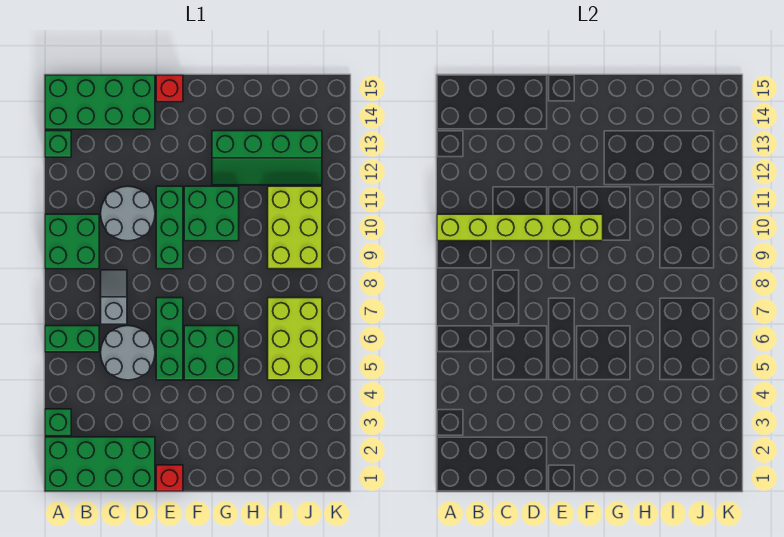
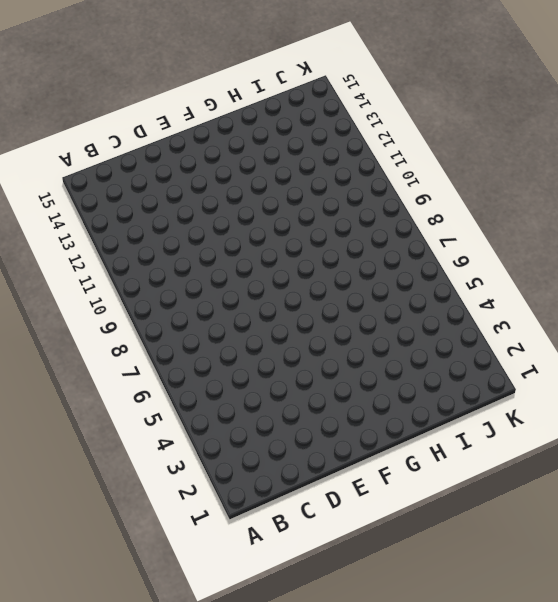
none -> green 2x4 brick [45,437,155,491]
none -> green 1x1 brick [45,409,71,436]
none -> green 1x2 brick [45,326,99,352]

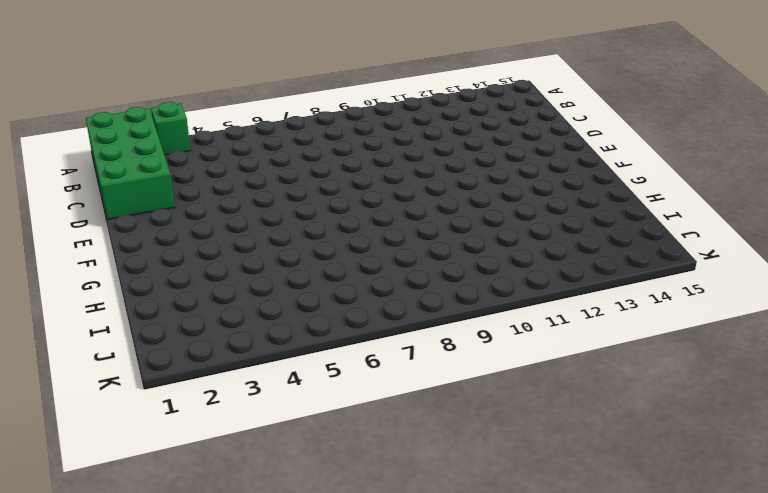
none -> green 1x2 brick [45,326,99,352]
none -> green 2x2 brick [45,214,99,269]
none -> green 1x1 brick [45,131,71,157]

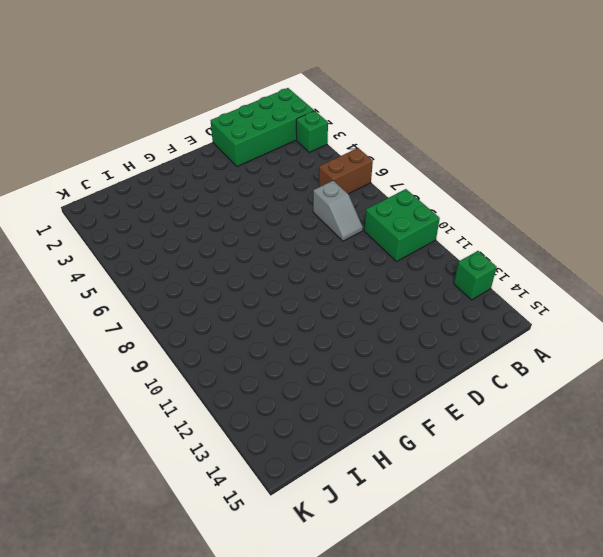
brown 1x2 brick [319,148,373,194] -> green 1x2 brick [45,326,99,352]
none -> green 2x4 brick [45,75,155,129]
none -> grey 2x2 round brick [101,326,155,380]
none -> grey 2x2 round brick [101,186,155,241]

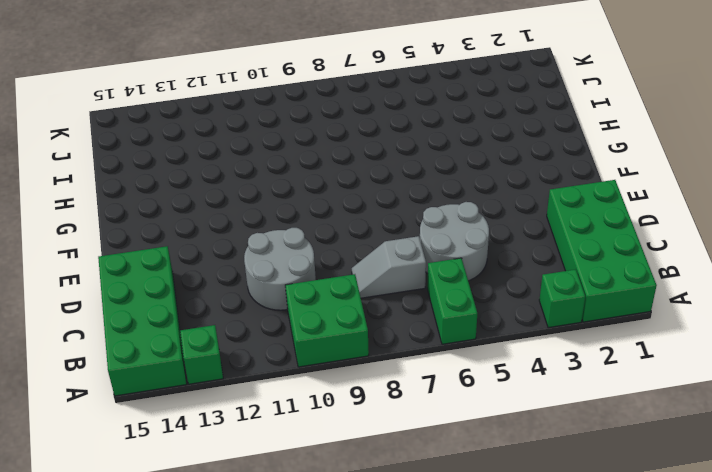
none -> red 1x1 brick [156,465,183,491]
none -> green 1x3 brick [156,298,183,380]
none -> green 1x3 brick [156,186,183,269]

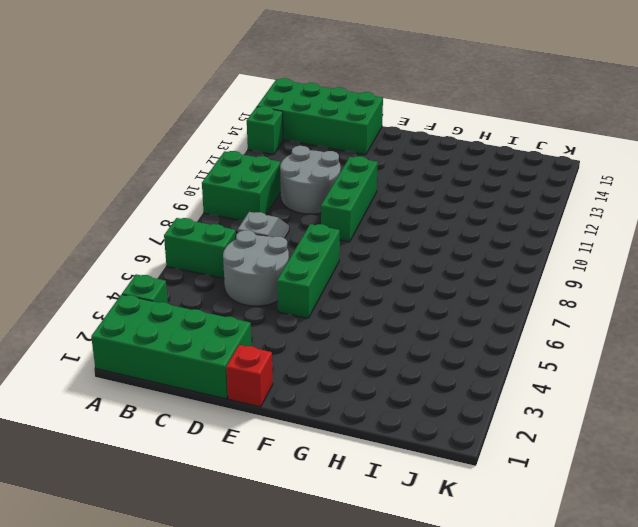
none -> red 1x1 brick [156,75,183,102]
none -> green 2x2 brick [184,326,239,380]
none -> green 2x2 brick [184,186,239,241]

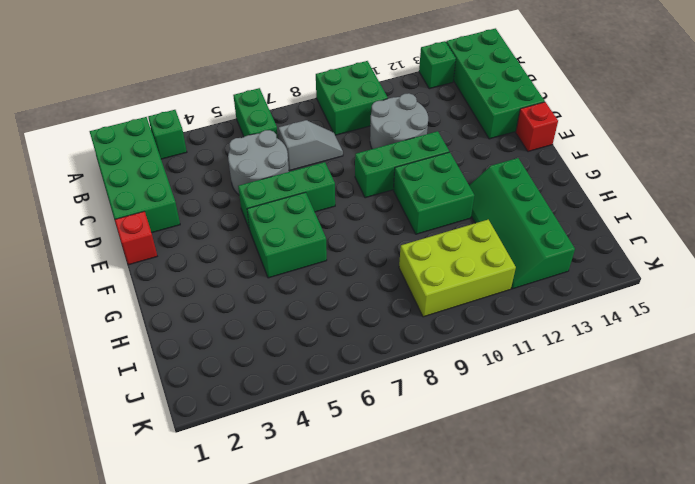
none -> lime 2x3 brick [268,298,322,380]
none -> lime 1x6 brick [437,214,603,241]

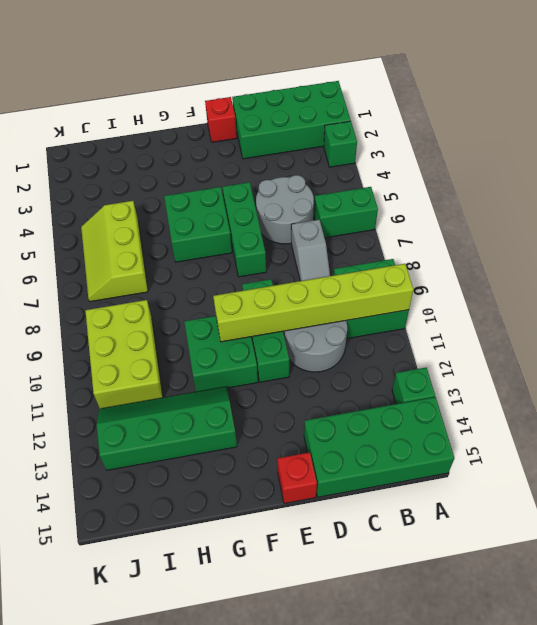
lime 2x3 slope [81,201,148,302] -> lime 2x3 brick [268,298,322,380]

